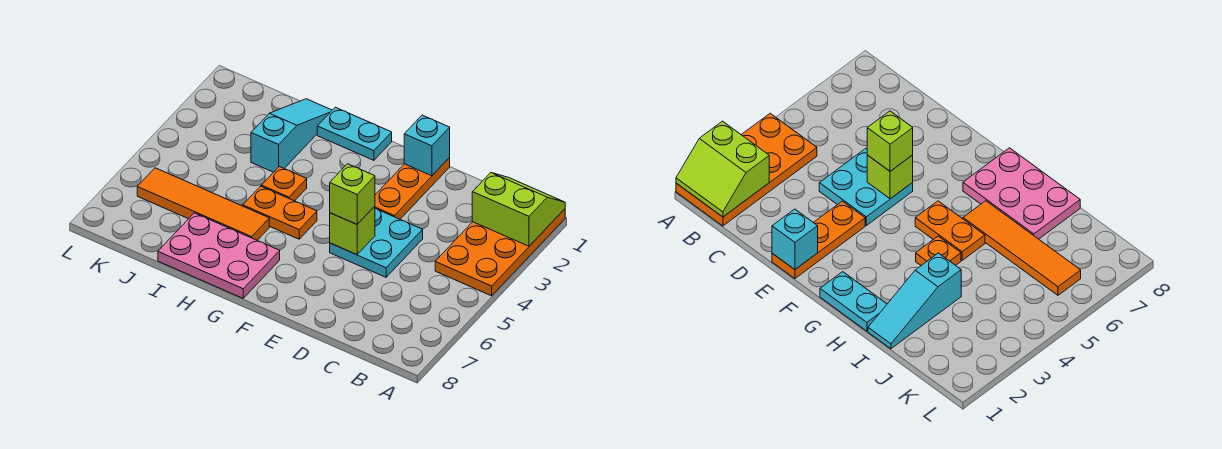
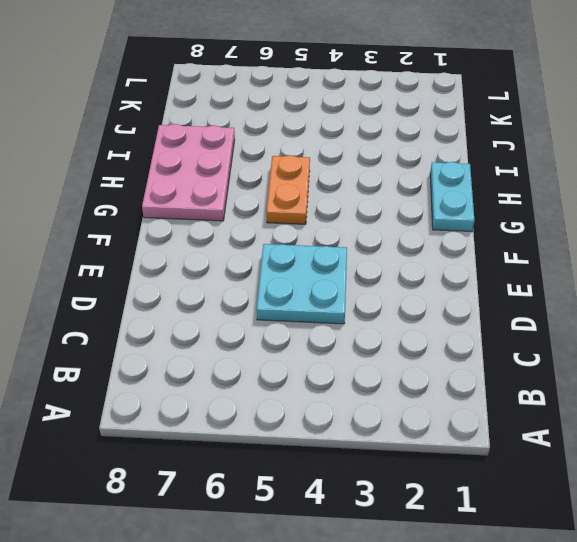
none -> orange 2x4 plate [435,209,565,296]
none -> orange 1x3 plate [375,158,450,219]
none -> orange 1x1 plate [261,167,307,201]

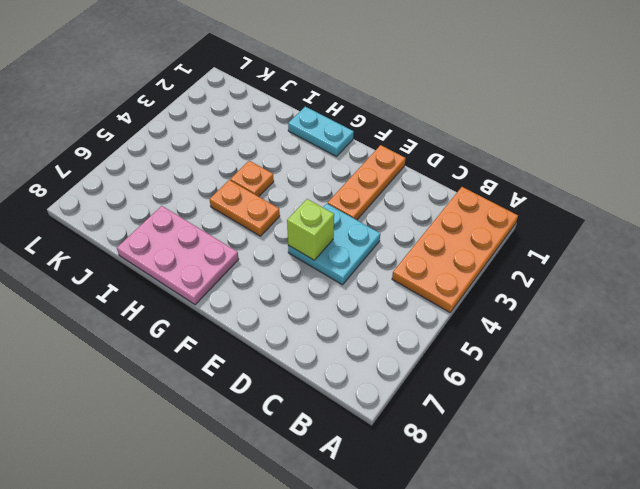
none -> orange 1x4 tile [137,168,269,240]
none -> cyan 1x3 slope [251,99,332,172]
none -> lime 2x2 slope [472,173,565,246]

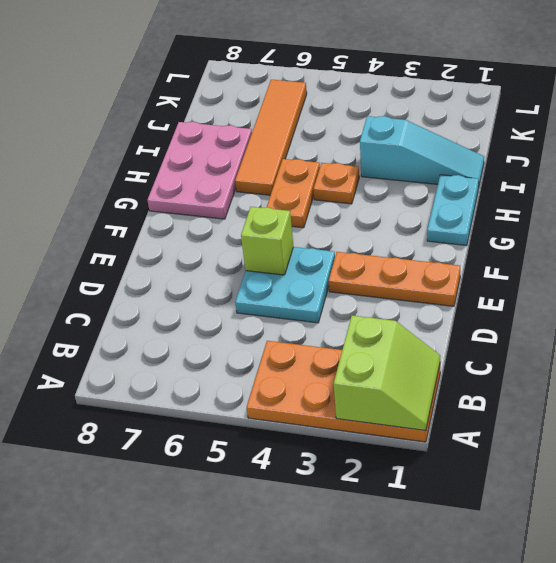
none -> cyan 1x1 brick [404,115,450,176]
none -> lime 1x1 brick [330,164,375,224]

